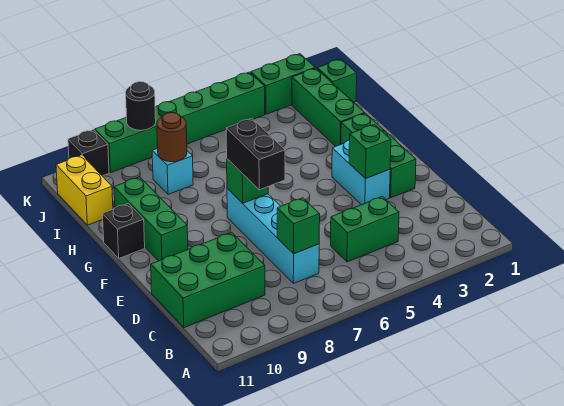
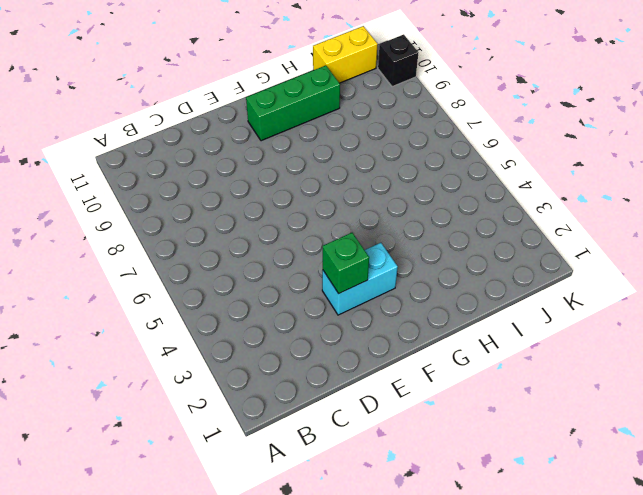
none -> green 1x2 brick [331,197,399,262]
none -> cyan 1x4 brick [227,189,319,284]
none -> green 2x3 brick [151,232,265,328]

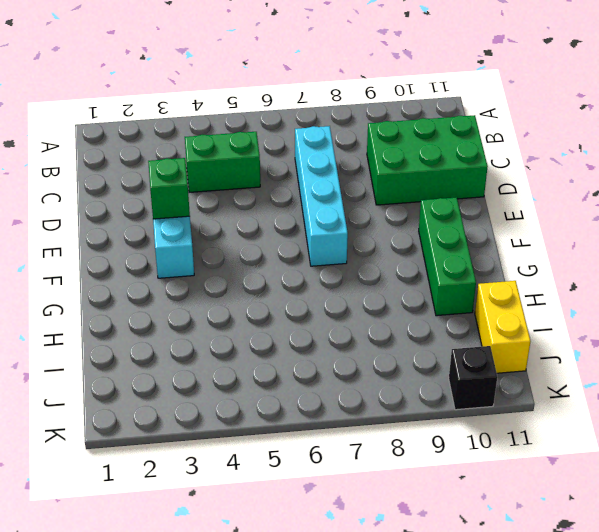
none -> green 1x3 brick [341,113,416,198]
none -> black 1x1 brick [102,204,145,258]
none -> green 1x3 brick [292,68,365,146]

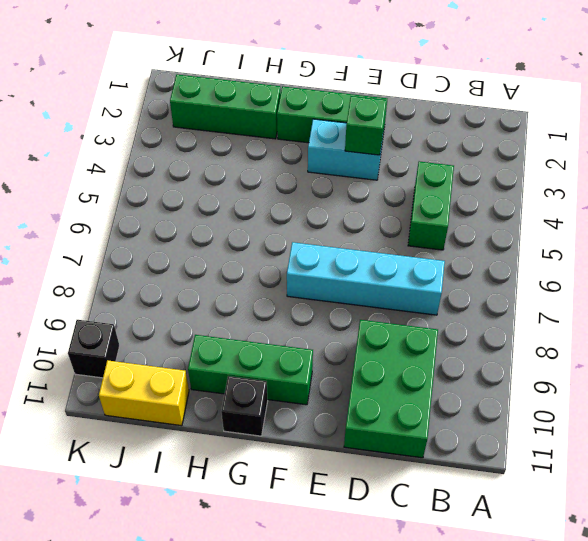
none -> cyan 1x1 brick [152,148,193,194]
none -> green 1x1 brick [317,59,357,102]
none -> green 1x2 brick [251,54,315,114]

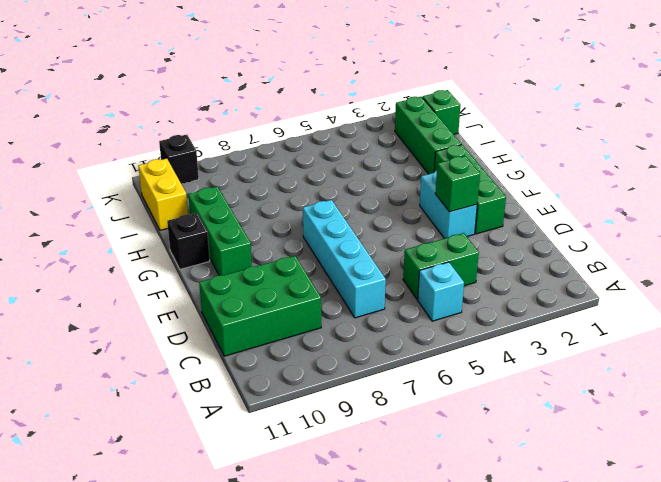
cyan 1x1 brick [418,262,464,321] -> cyan 1x1 brick moved to [152,148,193,194]
none -> green 1x2 brick [251,54,315,114]
none -> green 1x6 brick [95,72,265,173]
none -> green 1x1 brick [277,198,320,254]

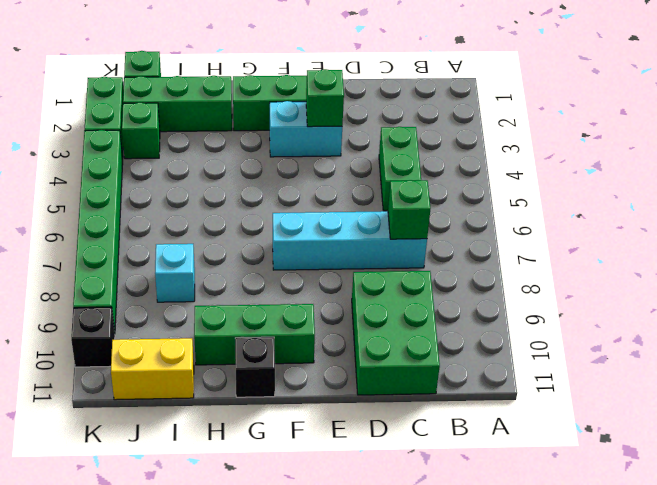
green 1x1 brick [122,103,160,159] -> green 1x1 brick moved to [227,159,268,203]
none -> brown 1x1 round brick [157,113,187,162]
none -> black 1x1 round brick [126,82,156,130]
none -> black 1x2 brick [226,118,285,190]

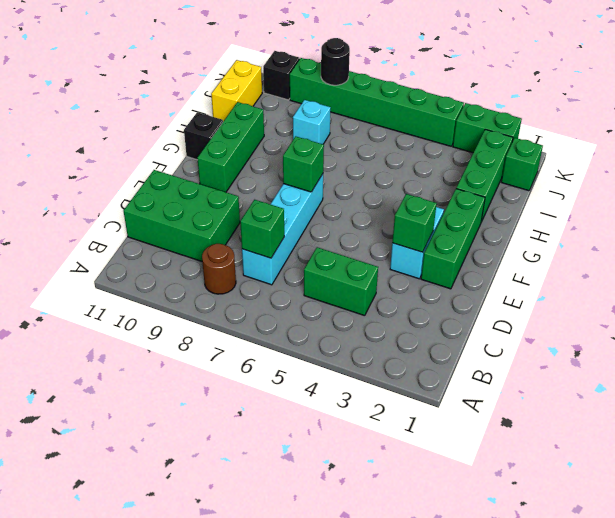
brown 1x1 round brick [202,244,236,294] -> brown 1x1 round brick moved to [157,113,187,162]
none -> black 1x2 brick [226,118,285,190]

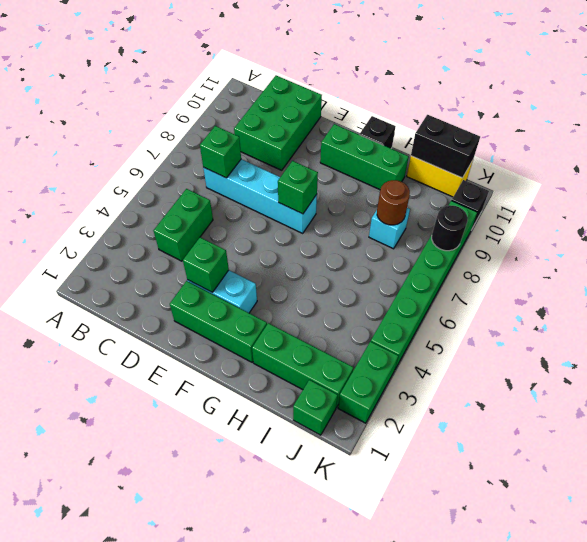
black 1x2 brick [411,115,480,178] -> black 1x2 brick moved to [226,118,285,190]

